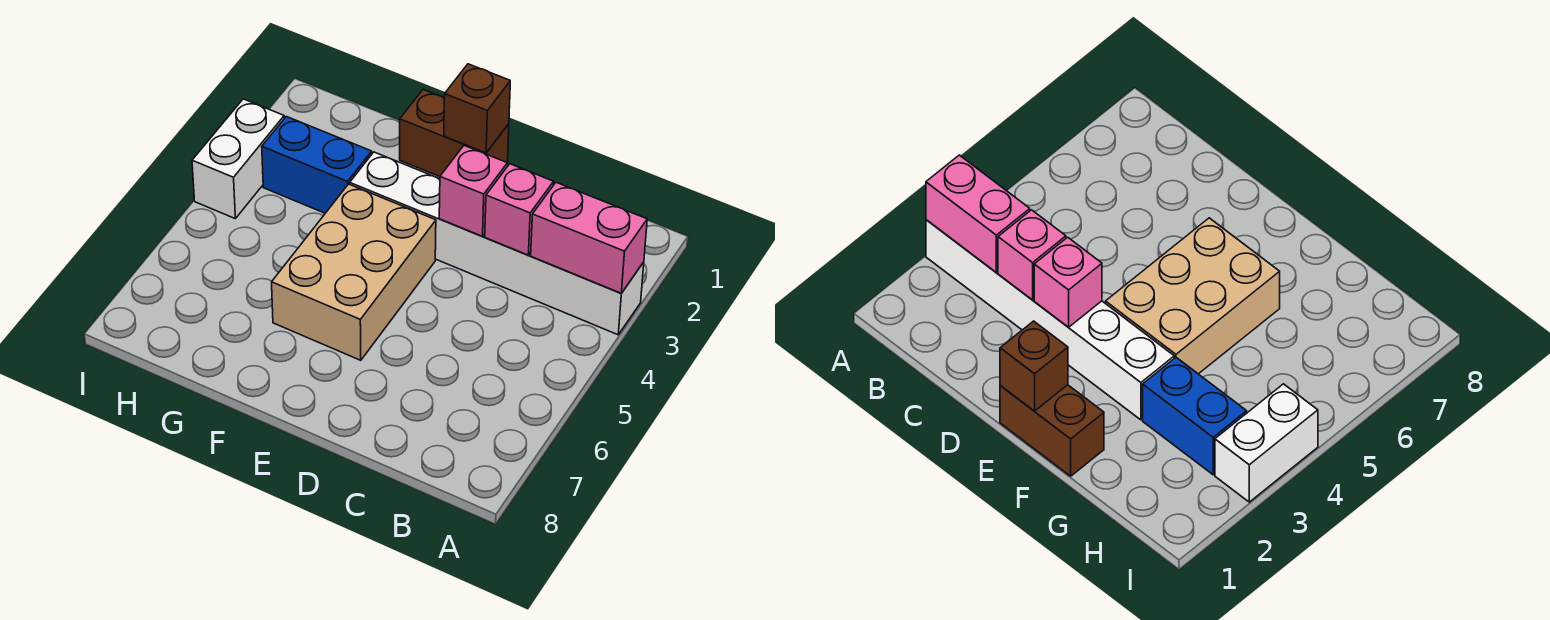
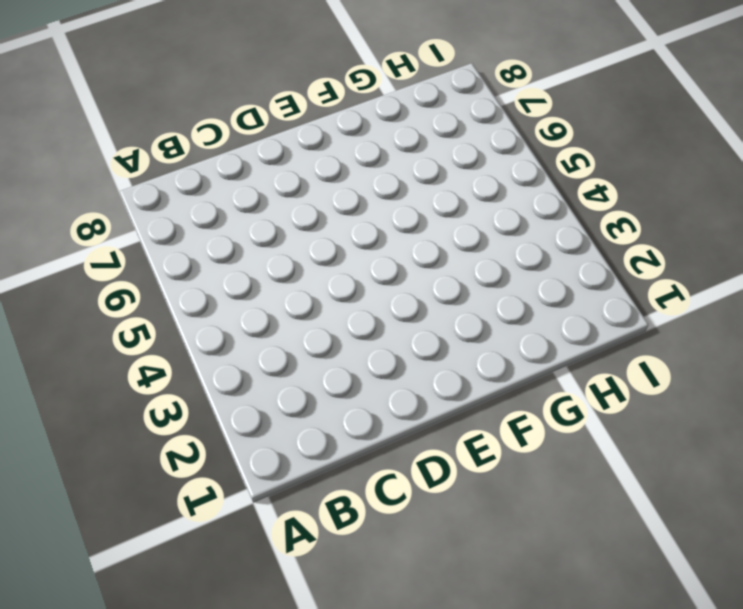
none -> white 1x6 brick [350,152,644,335]
none -> brown 1x2 brick [400,90,509,177]

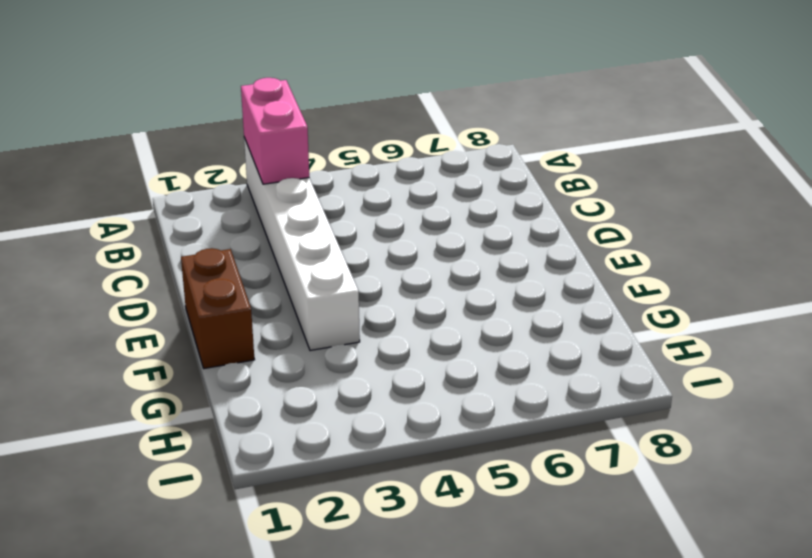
none -> tan 2x3 brick [272,184,436,360]
none -> blue 1x2 brick [262,117,372,213]

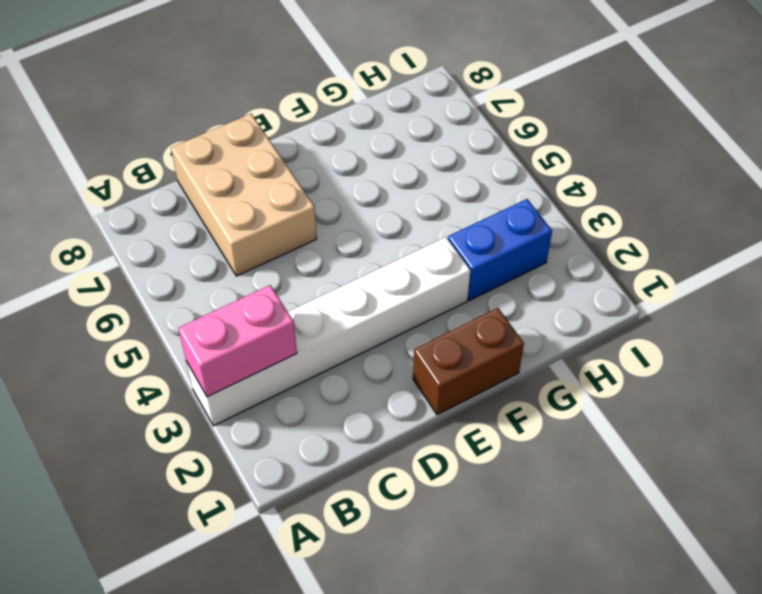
tan 2x3 brick [171,114,317,276] -> tan 2x3 brick moved to [272,184,436,360]
none -> white 1x2 brick [192,99,284,218]
none -> pink 1x1 brick [485,164,554,255]

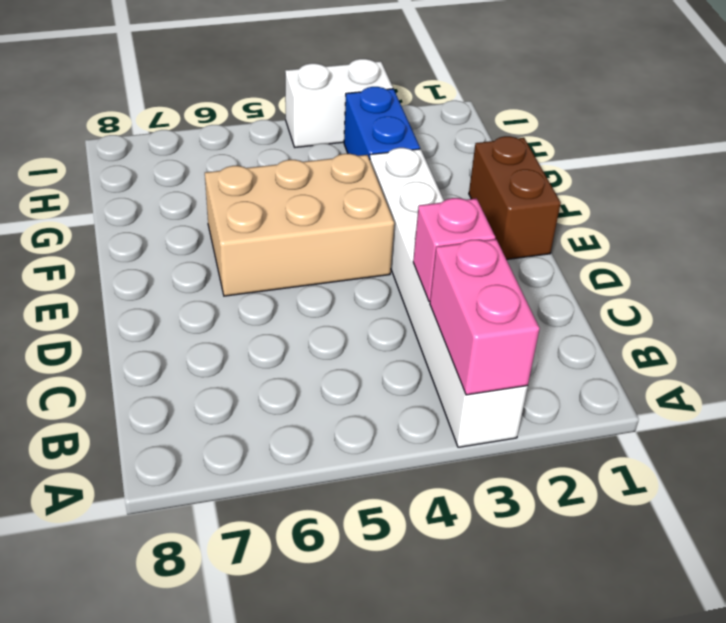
none -> pink 1x1 brick [439,146,507,236]
none -> brown 1x1 brick [444,64,510,153]

